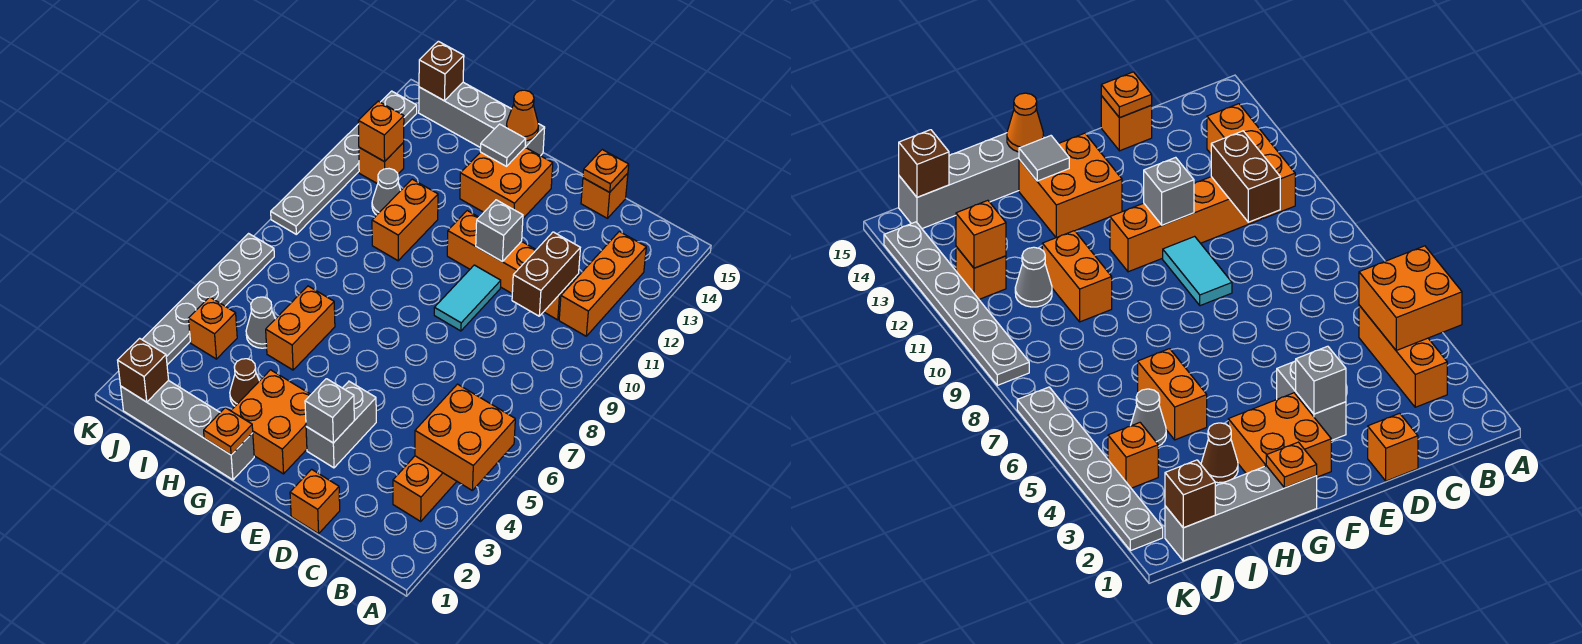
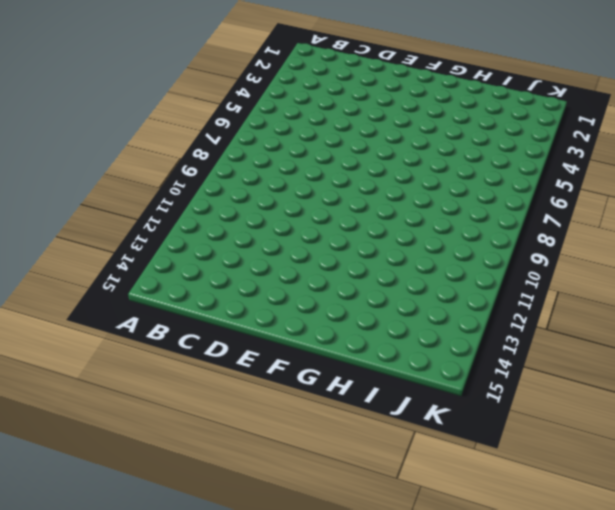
none -> orange 1x3 brick [393,456,457,521]
none -> orange 1x3 brick [559,232,646,336]
none -> orange 1x4 brick [447,211,578,320]
none -> orange 1x1 brick [290,469,340,534]

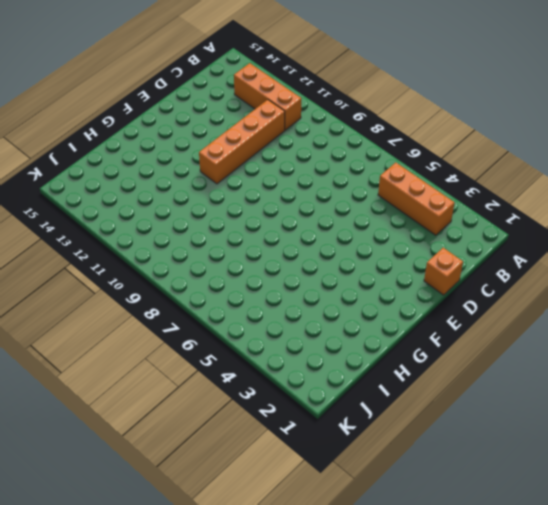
none -> orange 1x1 brick [581,173,628,218]
none -> grey 1x2 brick [306,381,376,468]
none -> cyan 1x2 tile [434,265,501,331]
none -> orange 2x2 brick [231,370,311,474]

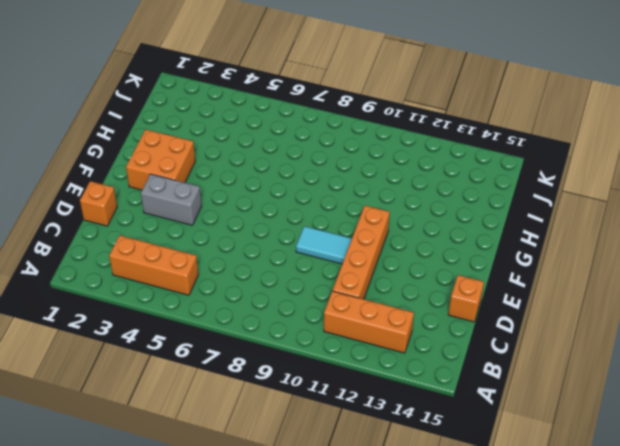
none -> orange 2x2 brick [460,148,553,218]
none -> grey 1x4 brick [121,380,254,480]
none -> grey 1x4 brick [419,82,545,156]
none -> brown 1x1 cone [230,359,259,406]

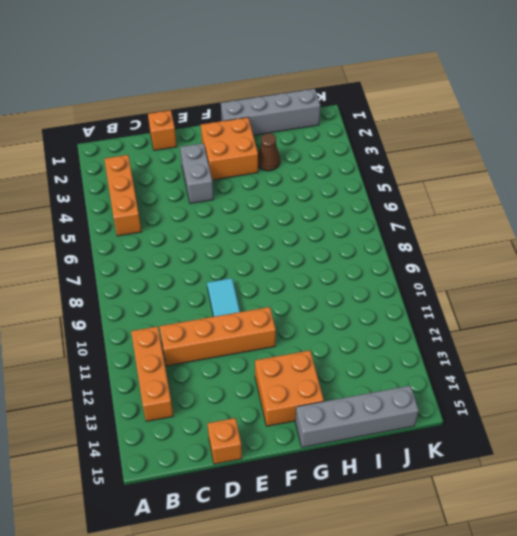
none -> orange 1x2 brick [266,286,335,370]
none -> orange 1x2 brick [372,179,438,261]
none -> grey 1x1 cone [246,297,275,348]
none -> grey 1x1 cone [372,169,401,215]

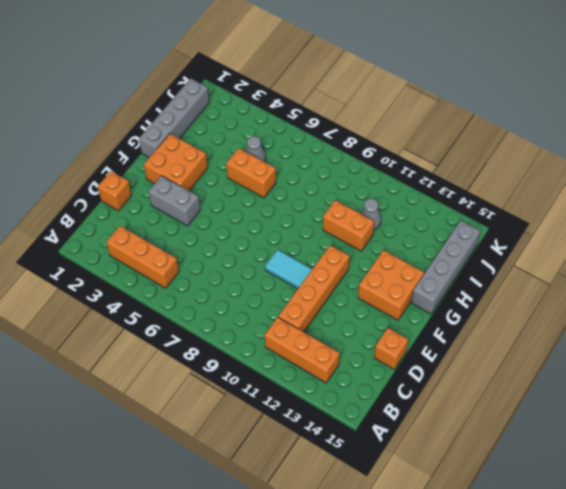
none -> brown 1x1 cone [230,359,259,406]
none -> orange 1x1 brick [188,297,237,359]
none -> orange 1x1 brick [359,143,404,184]
none -> grey 1x6 plate [142,234,274,365]

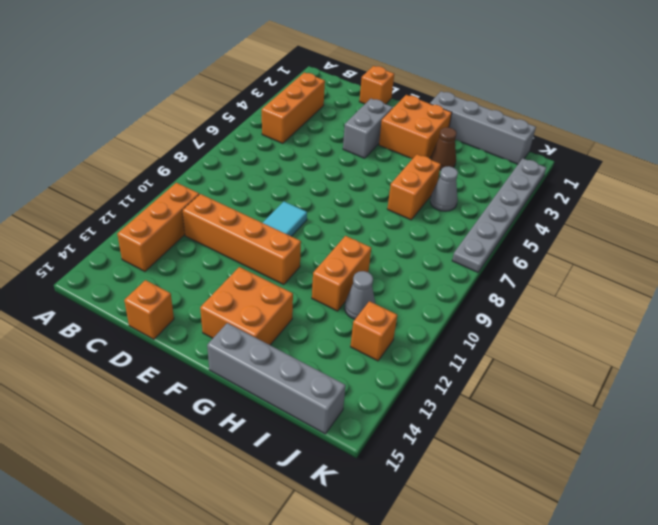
none -> orange 1x1 brick [188,297,237,359]
none -> grey 1x6 plate [271,91,417,234]
none -> orange 2x2 brick [415,384,515,490]
none -> brown 1x2 brick [512,232,580,316]

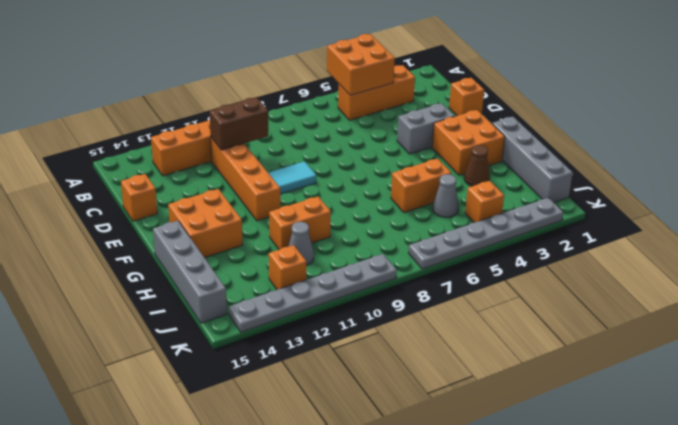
none -> orange 1x1 plate [583,150,629,192]
none -> grey 1x1 brick [305,379,354,443]
none -> grey 1x1 brick [476,200,523,261]
none -> orange 1x1 plate [204,408,253,455]

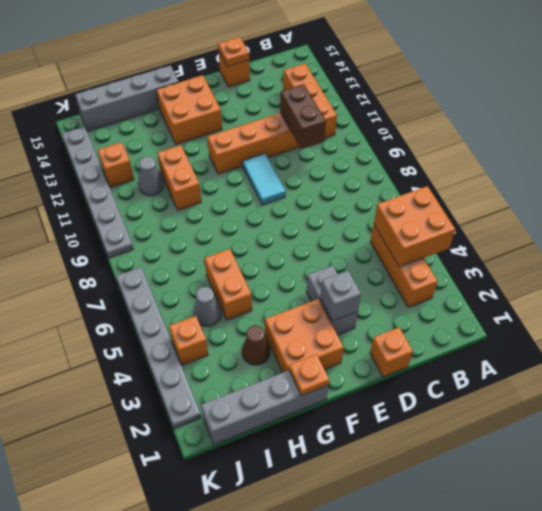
none -> grey 1x1 brick [476,200,523,261]
none -> grey 1x1 tile [480,124,526,166]
none -> orange 1x1 cone [506,90,539,141]
none -> brown 1x1 brick [118,338,169,402]

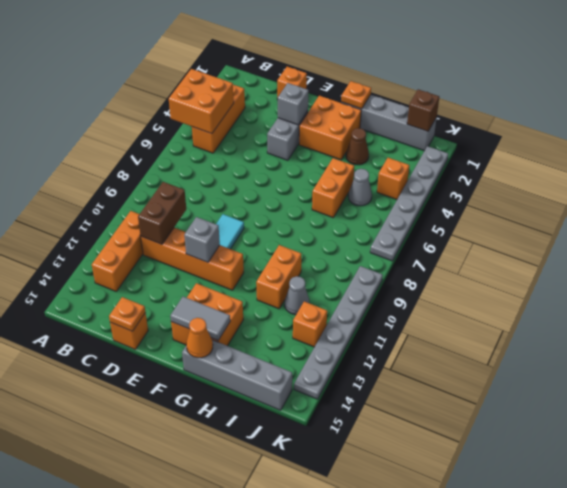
grey 1x2 tile [170,297,230,341] -> grey 1x1 tile [480,124,526,166]
none -> orange 1x1 brick [358,101,404,162]
none -> brown 1x1 brick [419,41,464,101]

